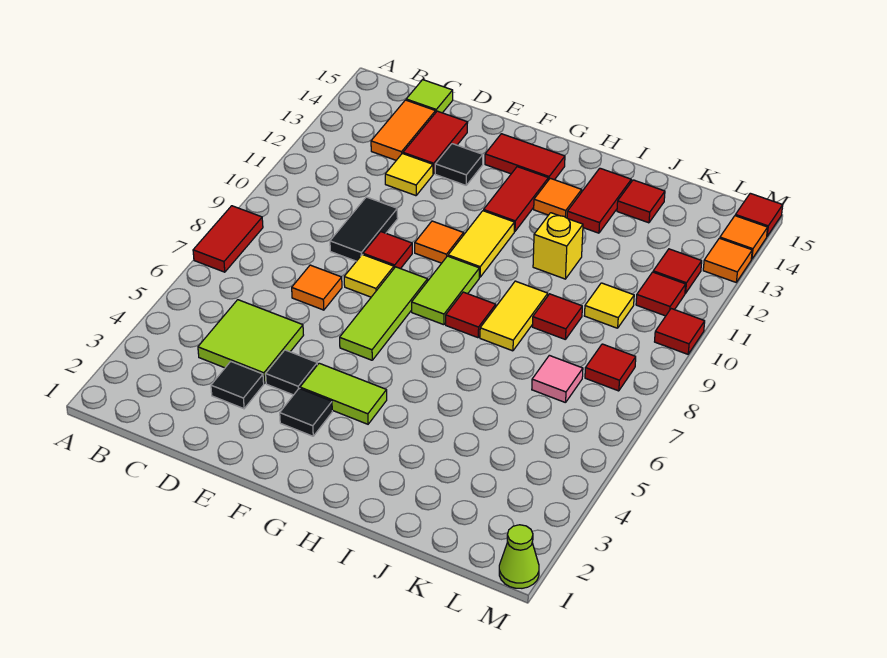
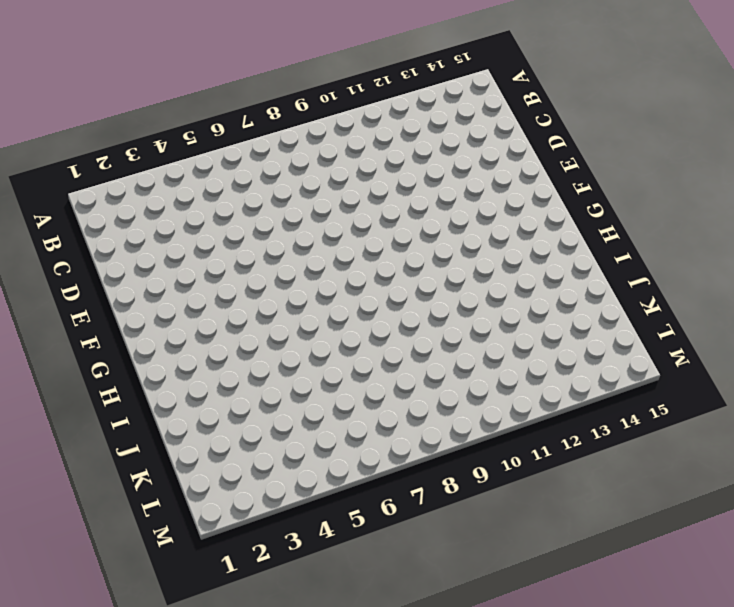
none -> red 1x2 tile [193,206,263,272]
none -> lime 2x2 tile [198,300,303,383]
none -> orange 1x2 tile [371,100,436,160]
none -> lime 1x1 tile [406,80,453,113]

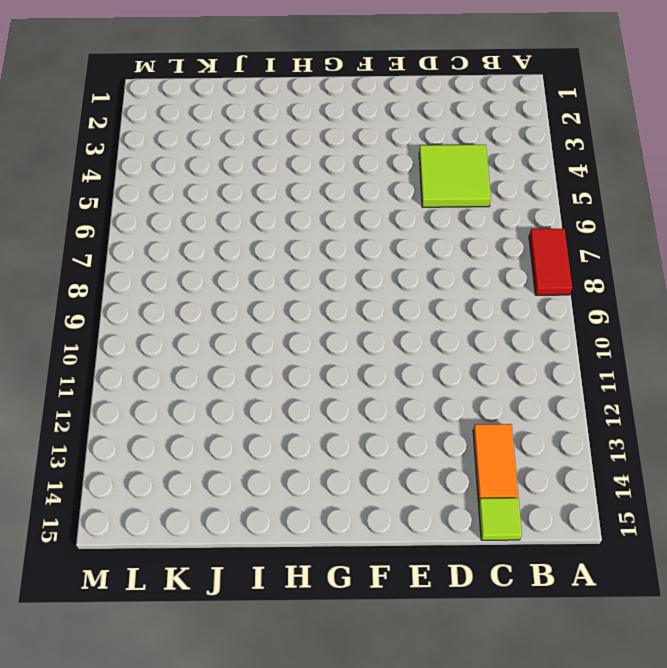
none -> black 1x1 tile [211,362,264,409]
none -> orange 1x1 tile [292,265,342,310]
none -> black 1x2 tile [330,197,398,261]
none -> yellow 1x1 tile [385,153,433,196]

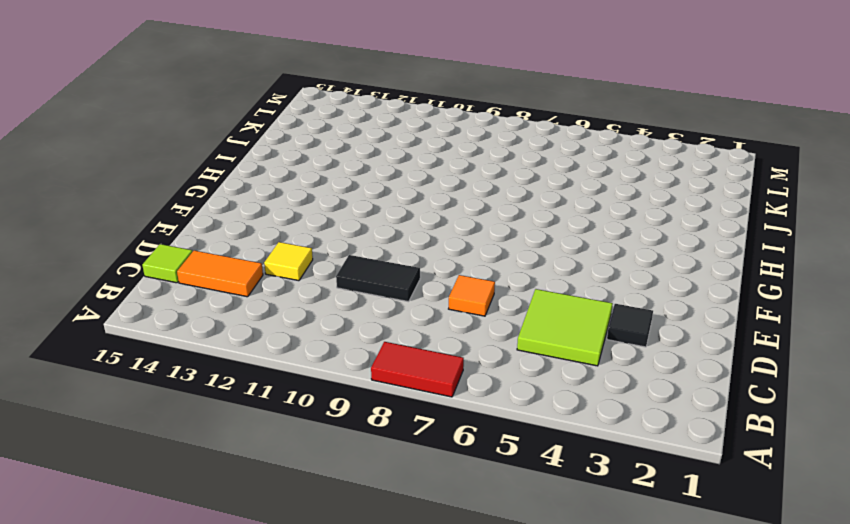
none -> red 1x2 tile [403,111,468,174]
none -> black 1x1 tile [266,350,317,395]
none -> yellow 1x1 tile [344,254,394,297]
none -> red 1x1 tile [363,232,412,269]

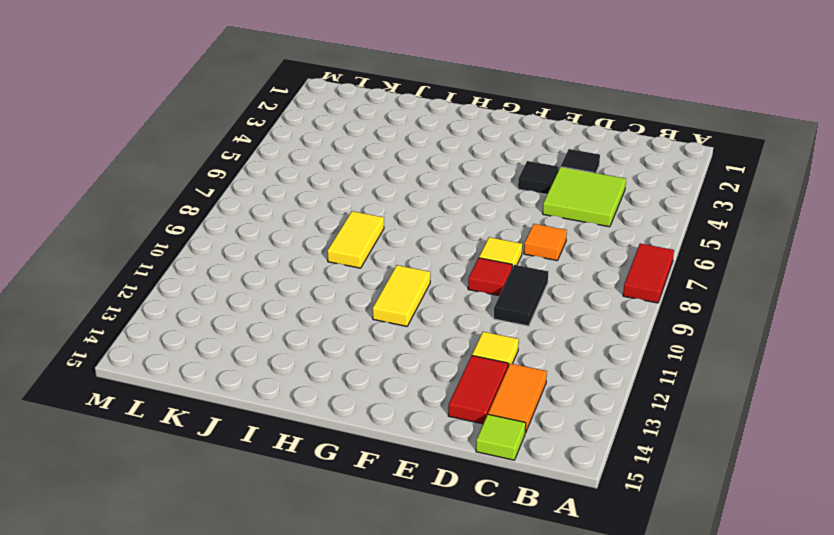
none -> black 1x1 tile [435,144,483,185]
none -> black 1x1 tile [280,388,332,436]
none -> lime 1x2 tile [300,363,387,424]
none -> lime 1x3 tile [340,267,428,360]

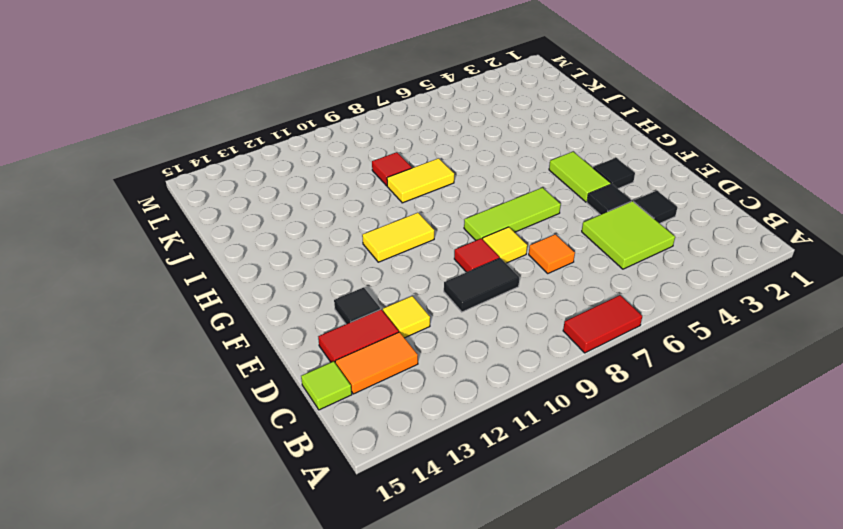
none -> orange 1x1 tile [415,221,464,263]
none -> red 1x2 tile [485,134,565,180]
none -> lime 1x2 tile [412,256,479,325]
none -> red 1x2 tile [484,167,548,231]

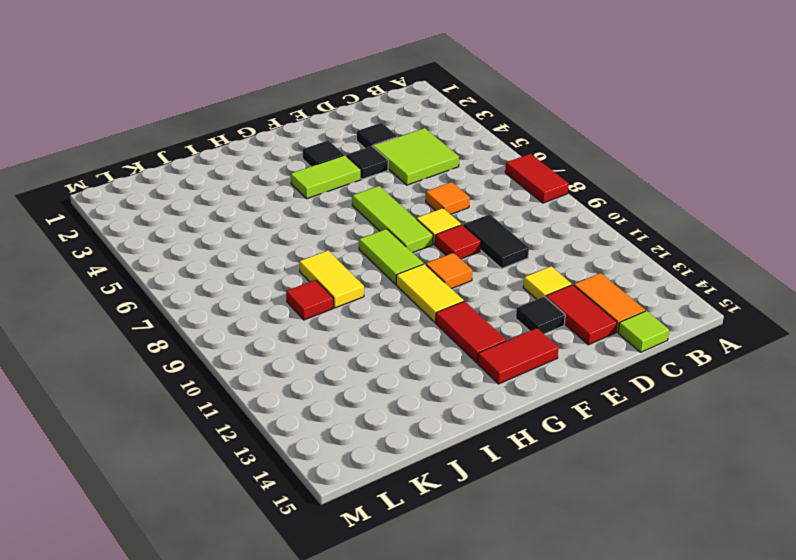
none -> red 1x1 tile [446,292,496,338]
none -> orange 1x1 tile [534,178,582,218]
none -> yellow 1x1 brick [533,213,583,279]
none -> red 1x2 tile [567,168,631,233]

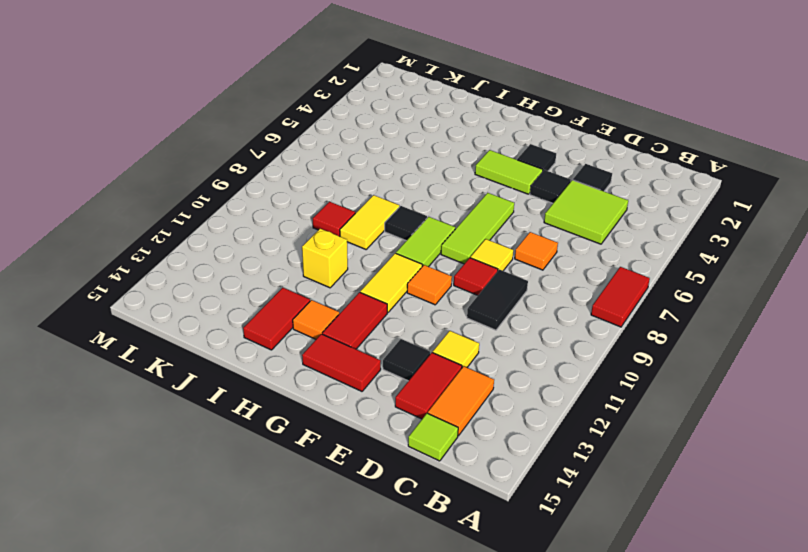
black 1x1 tile [385,206,427,241] -> red 1x1 tile [446,292,496,338]
none -> red 1x1 tile [617,180,665,223]
none -> pink 1x1 tile [532,355,583,403]
none -> yellow 1x1 tile [584,283,634,328]
none -> red 1x1 tile [585,344,636,391]

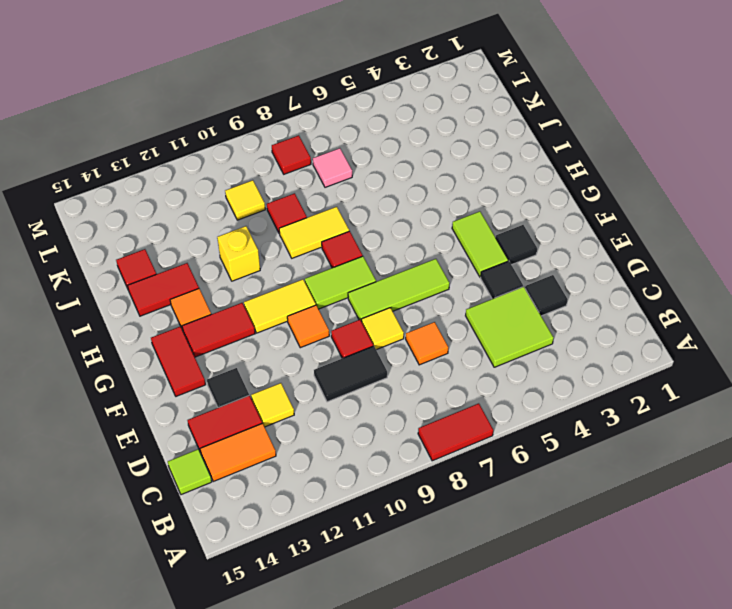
none -> red 1x1 tile [636,272,686,316]
none -> red 1x1 tile [653,249,702,293]
none -> lime 1x1 cone [499,525,539,588]
none -> red 1x1 tile [655,309,705,354]

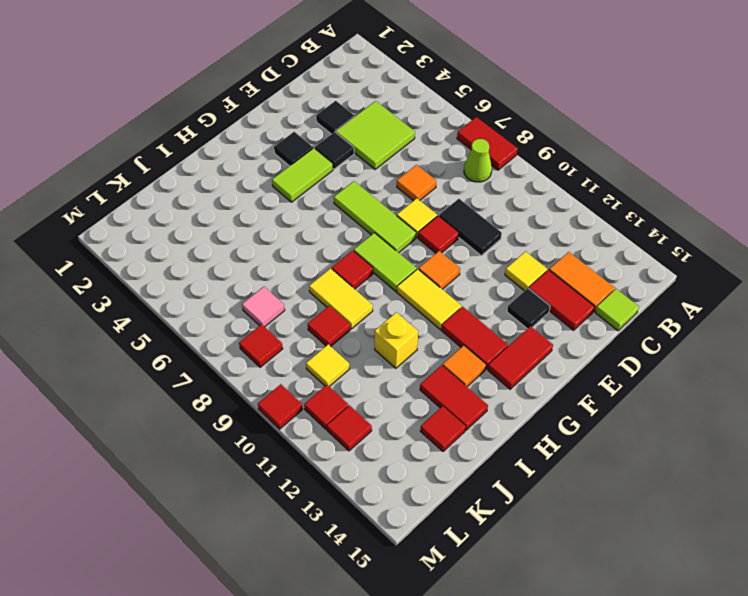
lime 1x1 cone [464,139,492,182] -> lime 1x1 cone moved to [499,525,539,588]
none -> orange 1x1 tile [703,238,752,282]
none -> orange 1x1 tile [720,216,768,259]
none -> red 1x1 tile [735,193,783,236]

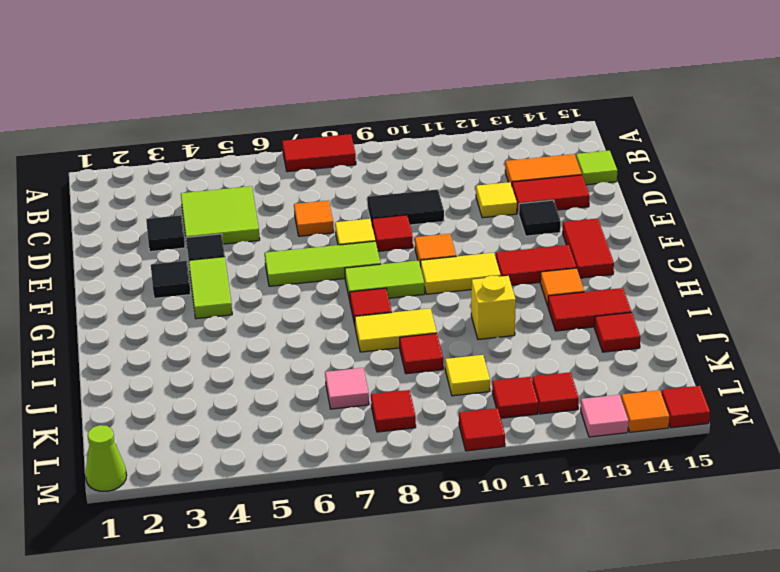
pink 1x1 tile [581,395,629,437] -> orange 1x1 tile [703,238,752,282]

